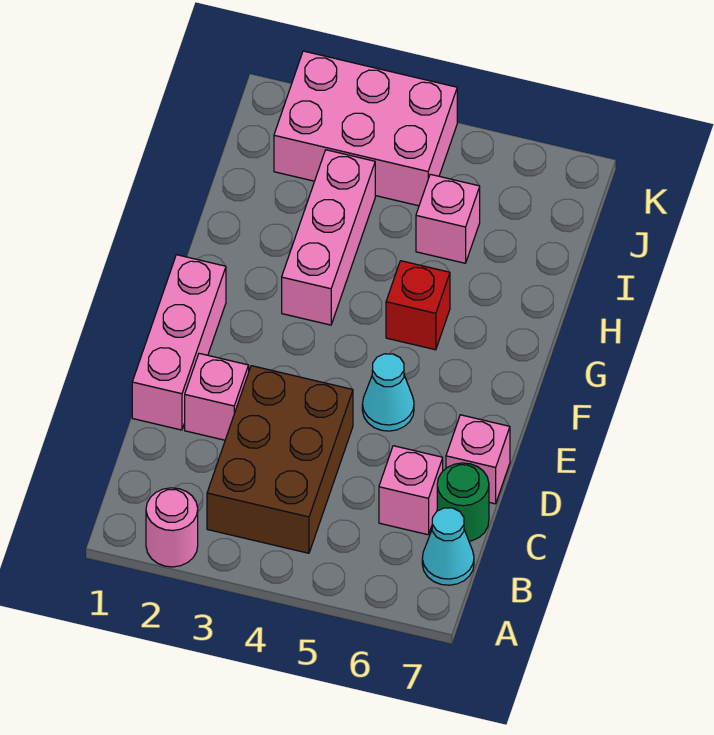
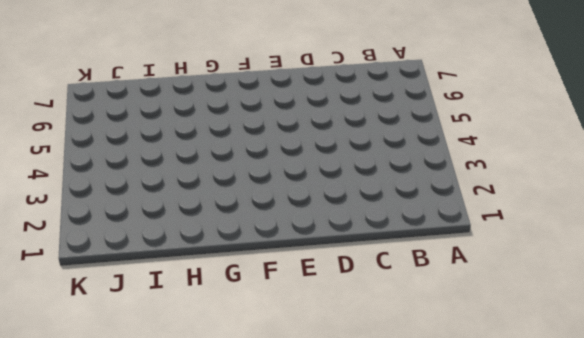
none -> pink 1x1 round brick [146,488,198,567]
none -> brown 2x3 brick [207,366,353,553]
none -> cyan 1x1 cone [422,508,474,585]

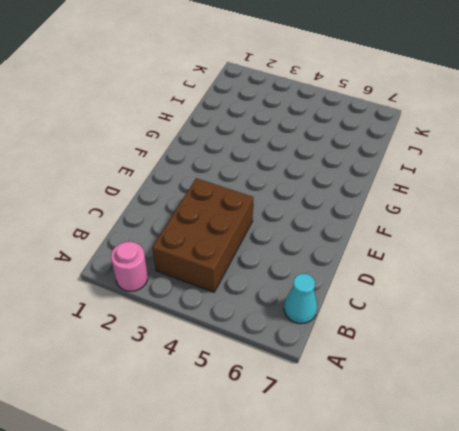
none -> pink 1x1 brick [379,446,443,535]
none -> green 1x1 round brick [437,463,489,541]
none -> pink 1x3 brick [132,255,226,430]

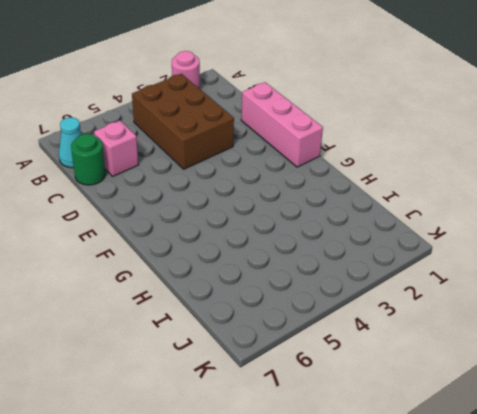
none -> pink 1x1 brick [185,353,249,440]
none -> pink 1x1 brick [446,415,510,504]
none -> cyan 1x1 cone [362,354,414,431]

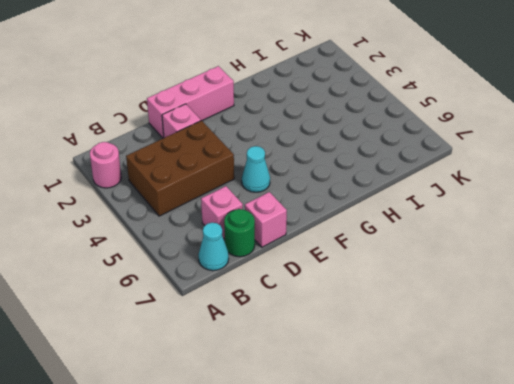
none -> pink 1x3 brick [282,150,375,325]
none -> red 1x1 brick [386,261,450,350]
none -> pink 1x1 brick [416,174,480,263]

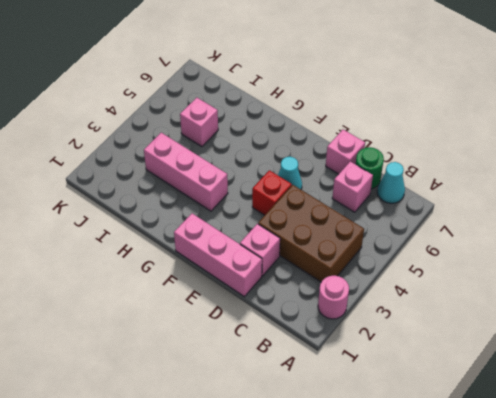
red 1x1 brick [252,170,292,215] -> red 1x1 brick moved to [386,261,450,350]
none -> pink 2x3 brick [274,51,457,206]

